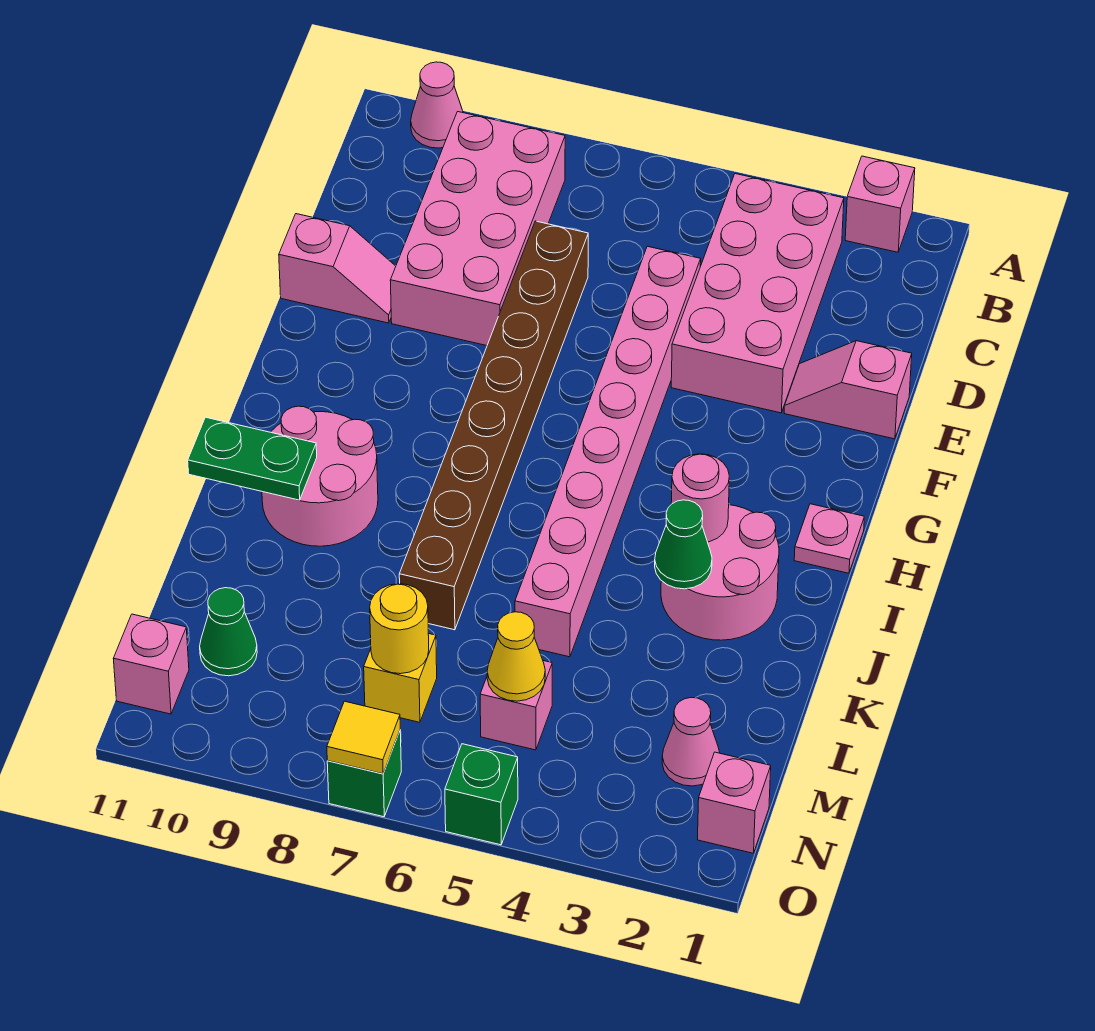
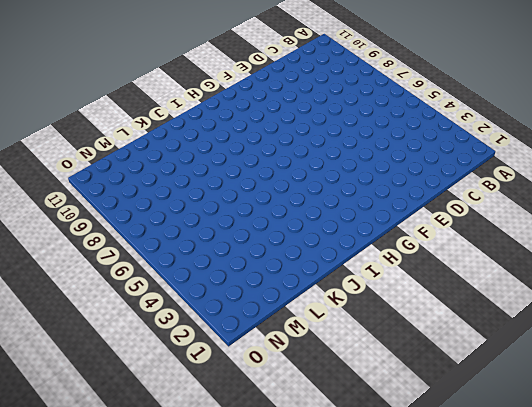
none -> pink 1x1 brick [845,156,915,252]
none -> pink 1x1 cone [411,62,463,148]
none -> pink 2x4 brick [671,174,844,413]

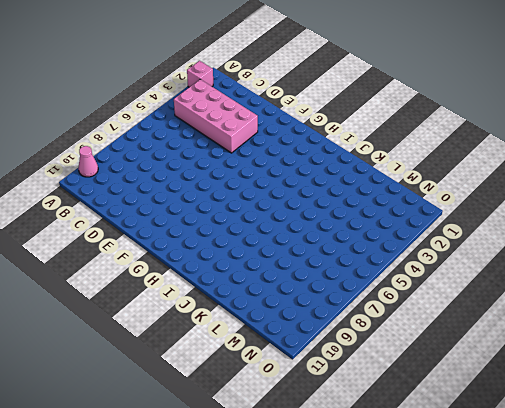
none -> pink 2x4 brick [390,112,565,346]
none -> pink 1x8 brick [515,246,701,657]
none -> brown 1x8 brick [399,221,588,630]

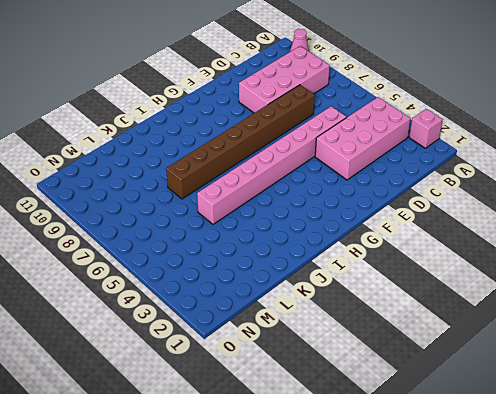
none -> pink 1x2 slope [784,341,912,439]
none -> pink 1x2 slope [279,214,396,323]
none -> pink 1x1 plate [794,504,864,573]

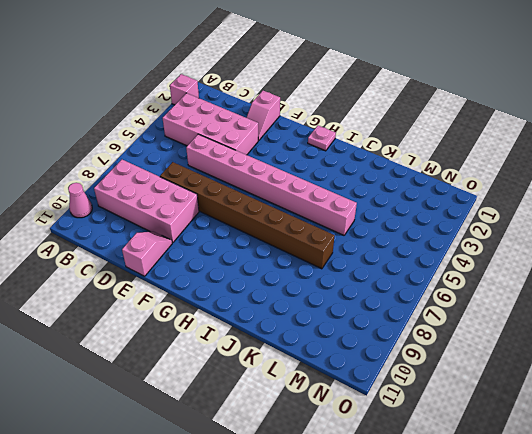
none -> pink 2x2 round brick [661,505,779,640]
none -> pink 2x2 round brick [262,406,378,546]
none -> pink 1x1 cone [662,698,720,786]

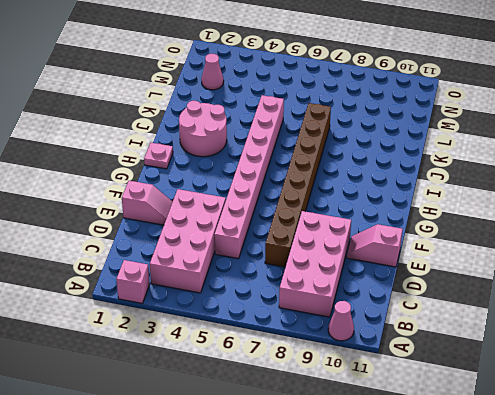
none -> pink 2x2 round brick [262,406,378,546]
none -> pink 1x1 brick [480,661,552,750]
none -> yellow 1x1 brick [364,633,437,722]

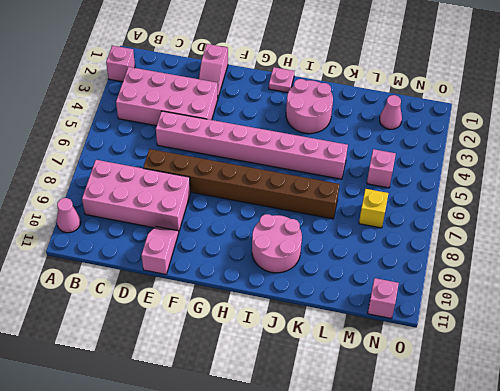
none -> green 1x1 cone [200,588,257,676]
none -> pink 1x1 brick [698,752,771,853]
none -> green 1x1 brick [445,744,518,845]

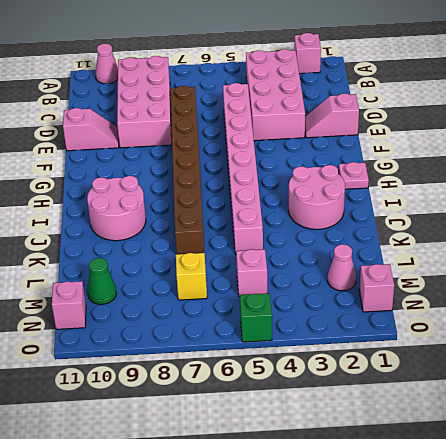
none -> green 1x1 brick [327,731,401,817]
none -> pink 1x1 round brick [671,454,729,542]
none -> green 1x1 cone [655,500,712,589]

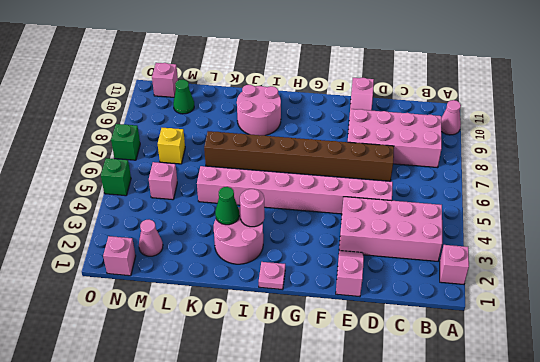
none -> green 1x2 plate [188,417,317,500]
none -> yellow 1x1 cone [487,612,545,701]
none -> yellow 1x1 round brick [370,584,429,674]

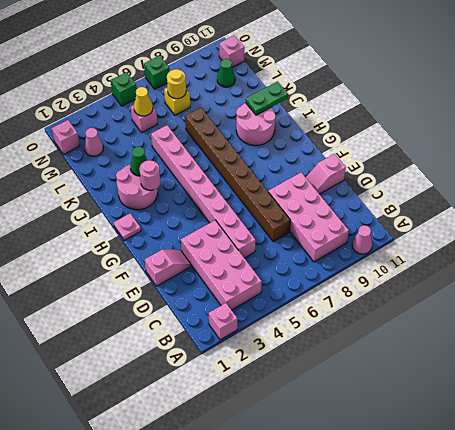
none -> yellow 1x1 tile [327,701,400,774]

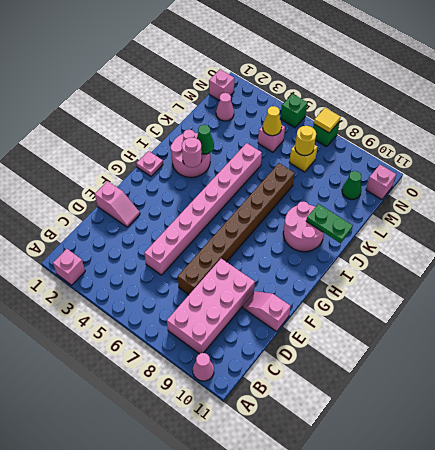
none -> pink 2x4 brick [671,174,844,413]

